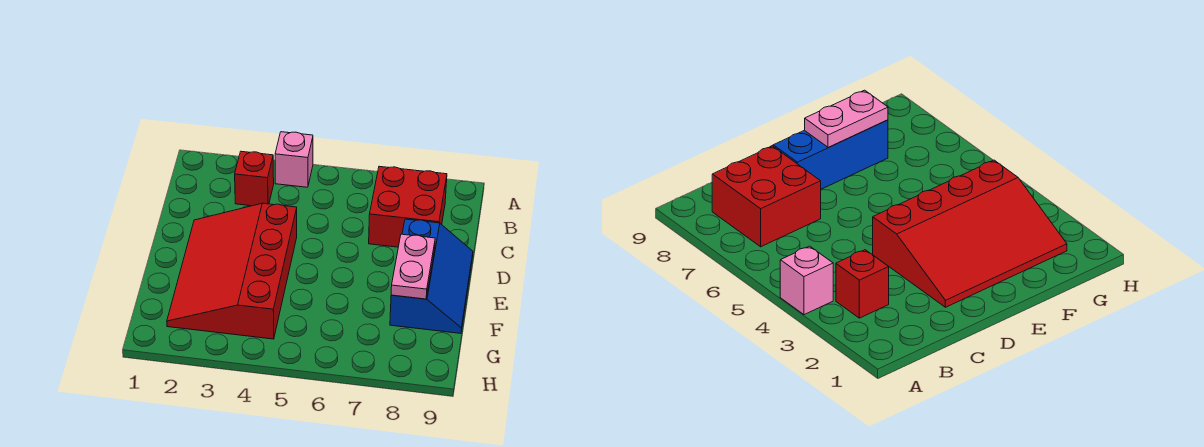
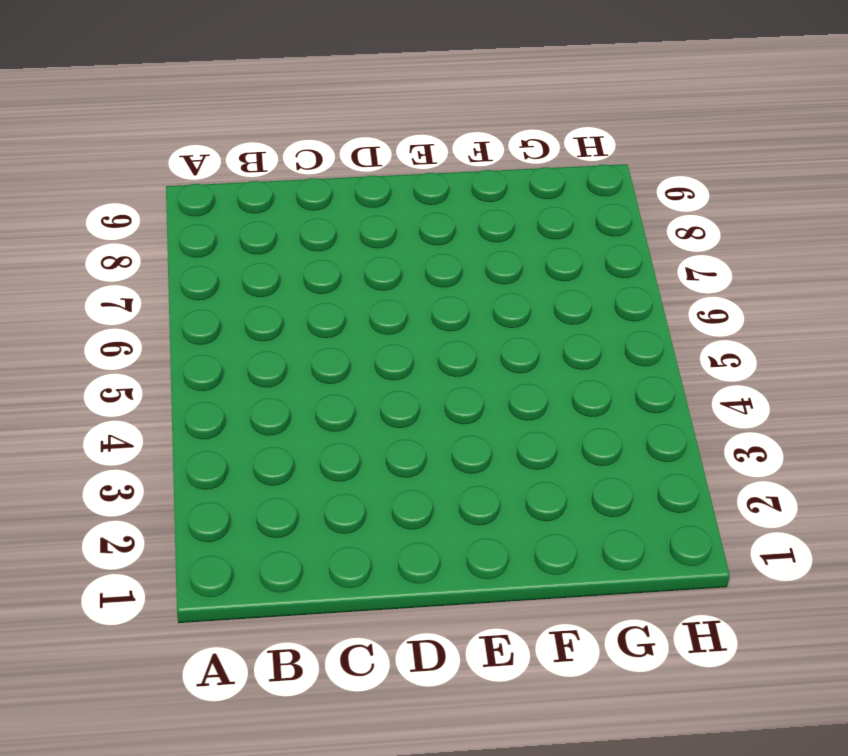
none -> pink 1x1 brick [275,132,313,187]
none -> red 1x1 brick [235,151,274,206]

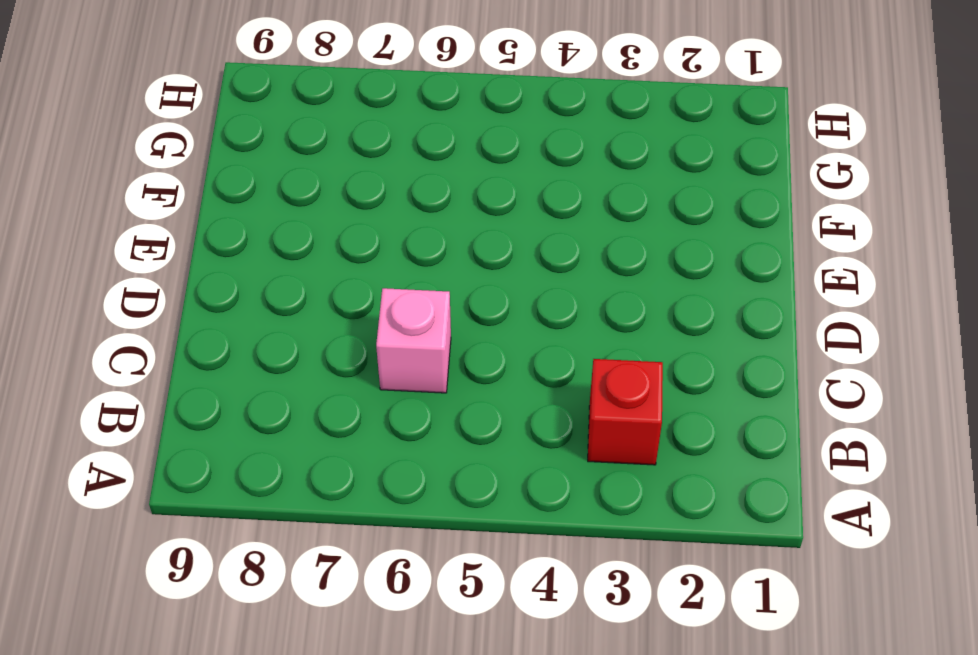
pink 1x1 brick [376,288,451,393] -> pink 1x1 brick moved to [275,132,313,187]
none -> red 2x2 brick [369,166,447,247]
none -> red 3x4 slope [167,203,297,339]

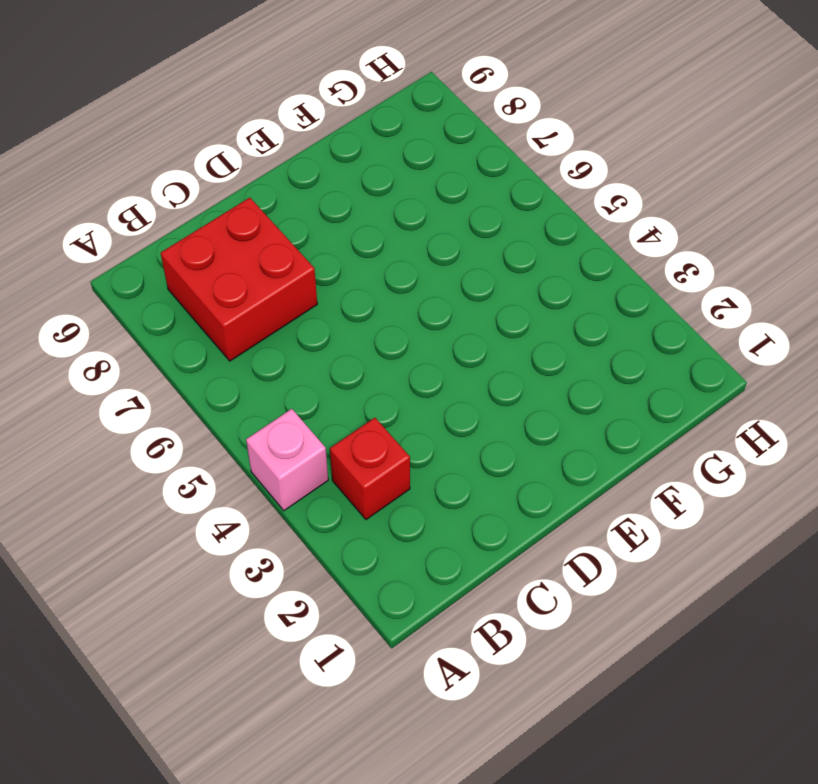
none -> red 3x4 slope [167,203,297,339]
none -> blue 2x3 slope [390,219,473,333]

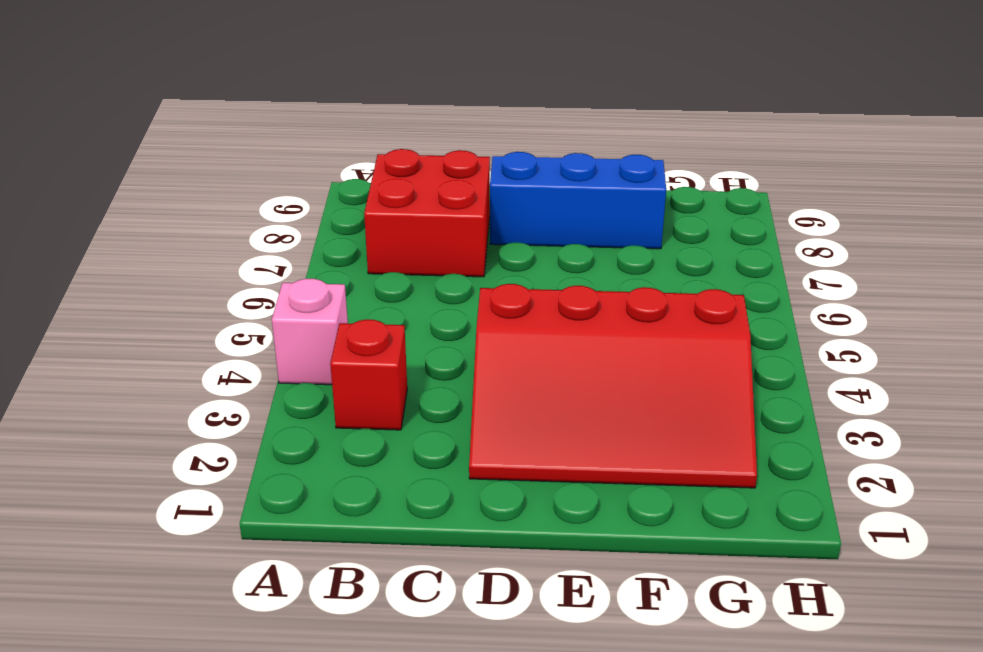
none -> pink 1x2 plate [391,234,435,299]

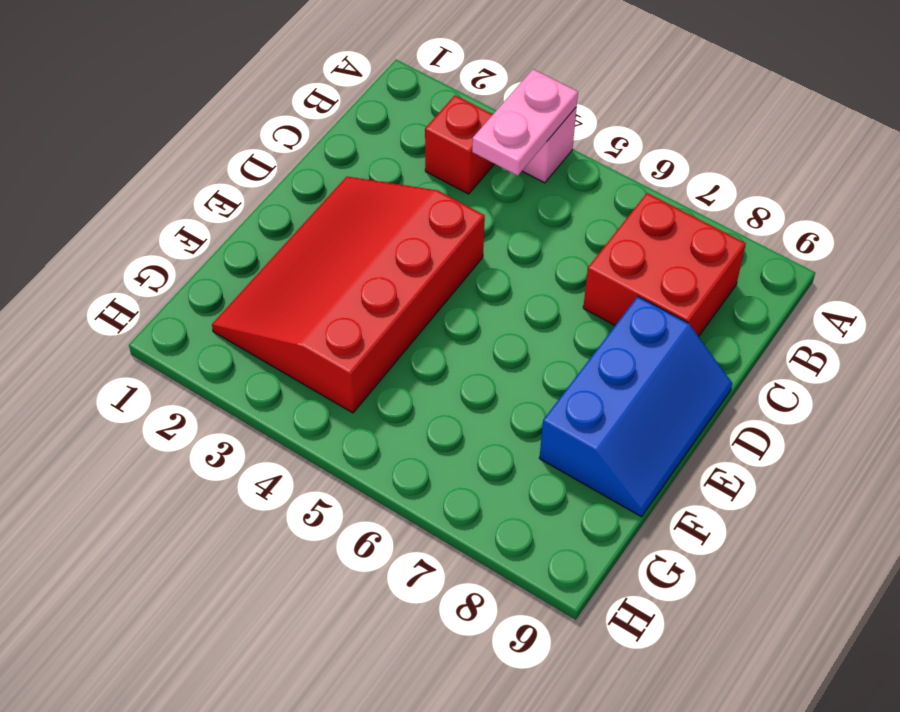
pink 1x2 plate [472,69,578,176] -> pink 1x2 plate moved to [391,234,435,299]

